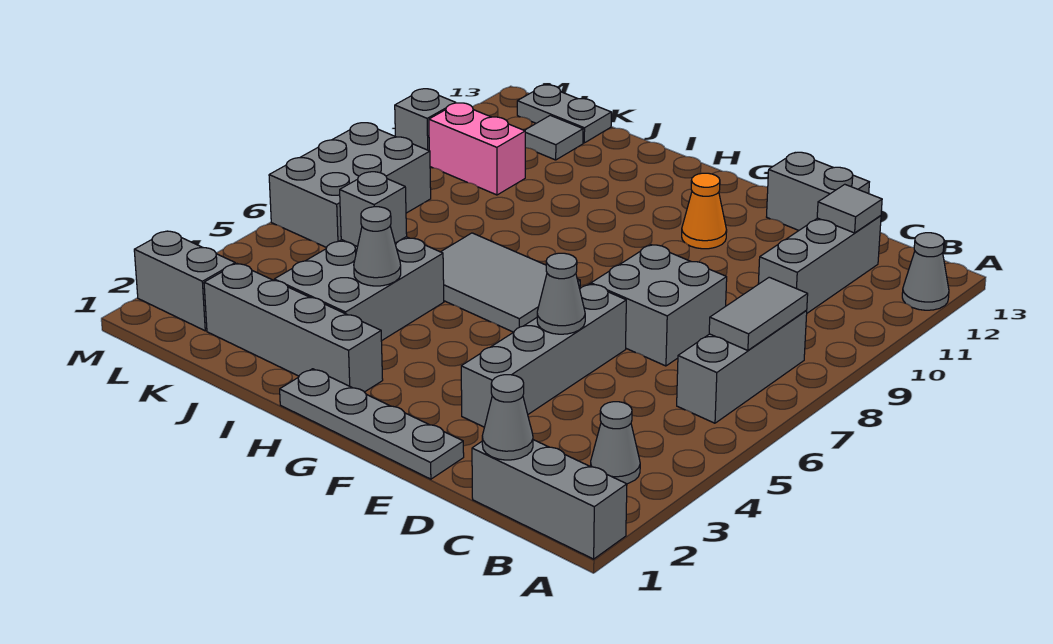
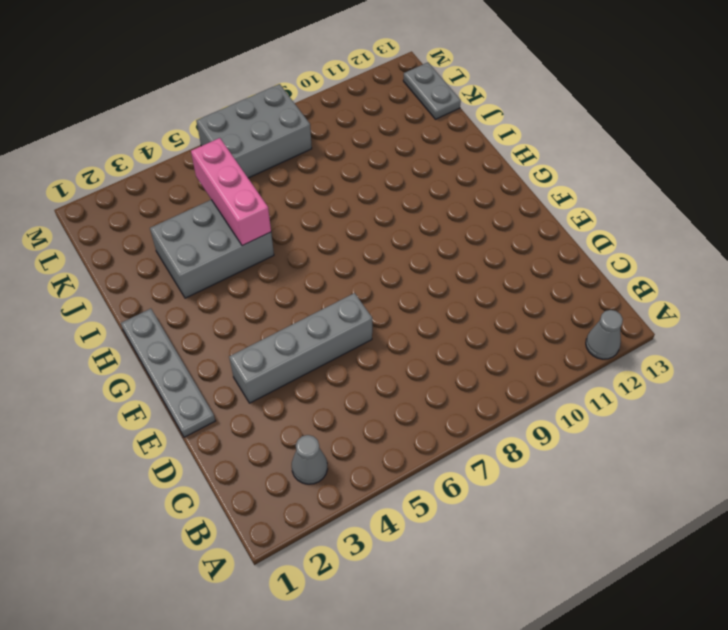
pink 1x3 brick [191,138,271,246] -> grey 1x1 brick [340,172,407,247]
none -> grey 1x3 brick [472,440,627,559]
none -> grey 1x3 brick [677,311,807,423]
none -> grey 1x3 brick [758,216,881,313]

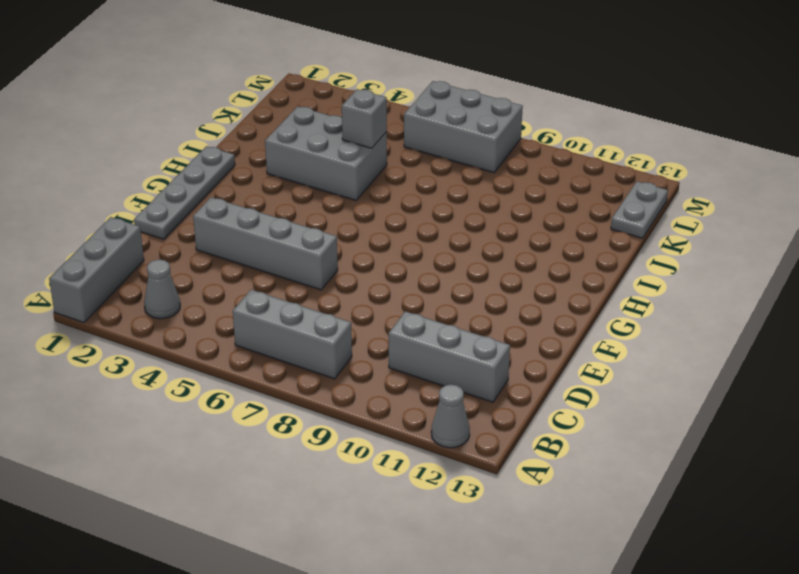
none -> grey 2x2 brick [591,245,727,366]
none -> grey 1x2 brick [767,152,869,230]
none -> orange 1x1 cone [682,173,727,249]

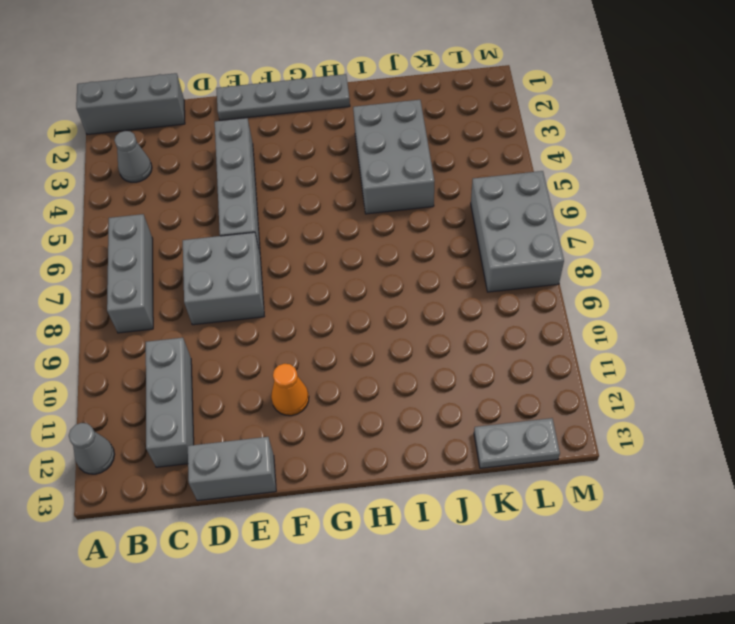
none -> grey 2x3 tile [441,233,580,332]
none -> grey 1x4 brick [204,264,383,392]
none -> pink 1x2 brick [429,103,525,195]

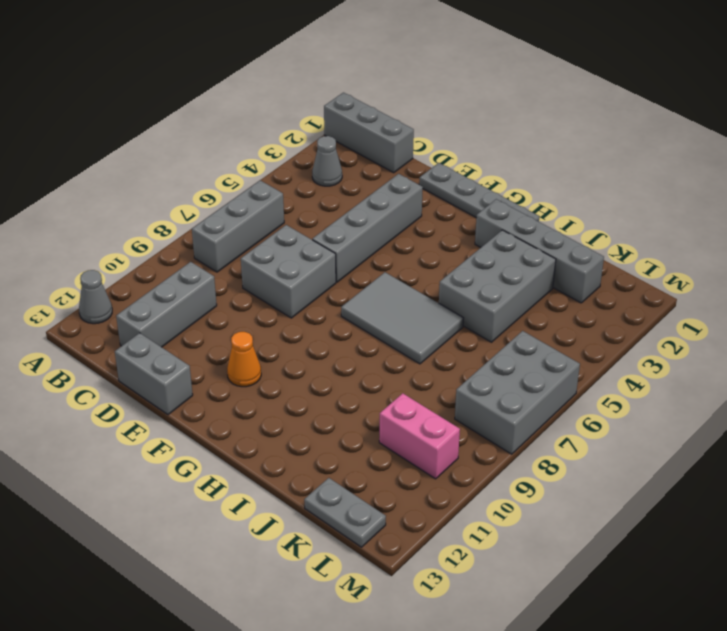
none -> grey 1x1 tile [525,115,583,160]
none -> grey 1x2 brick [134,231,235,331]
none -> grey 1x1 brick [395,89,455,151]

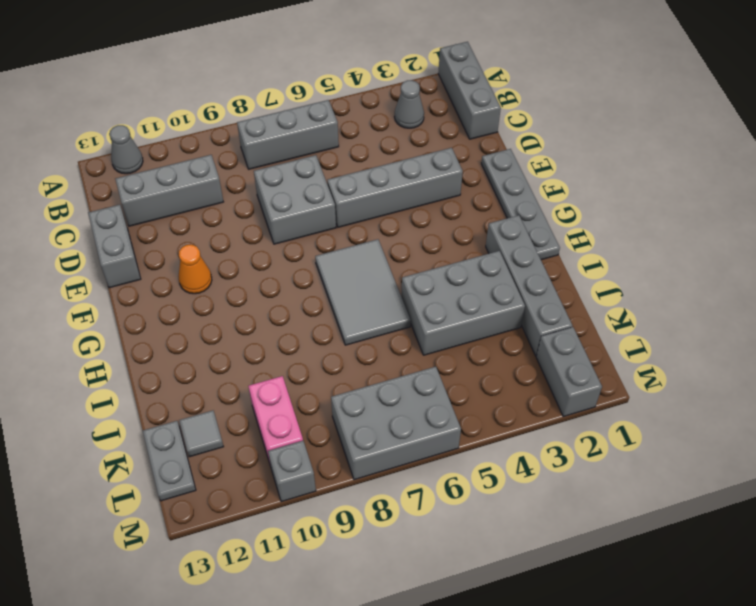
none -> grey 1x2 tile [709,277,808,350]
none -> grey 1x1 cone [482,375,533,460]
none -> grey 1x1 tile [817,184,882,233]

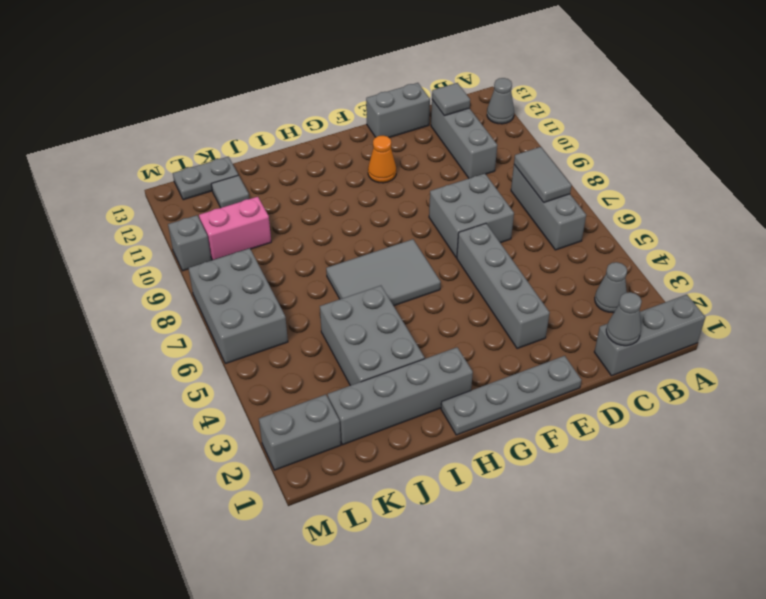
none -> grey 1x1 cone [537,253,585,334]
none -> grey 1x1 cone [354,207,401,286]
none -> grey 1x1 brick [340,172,407,247]

